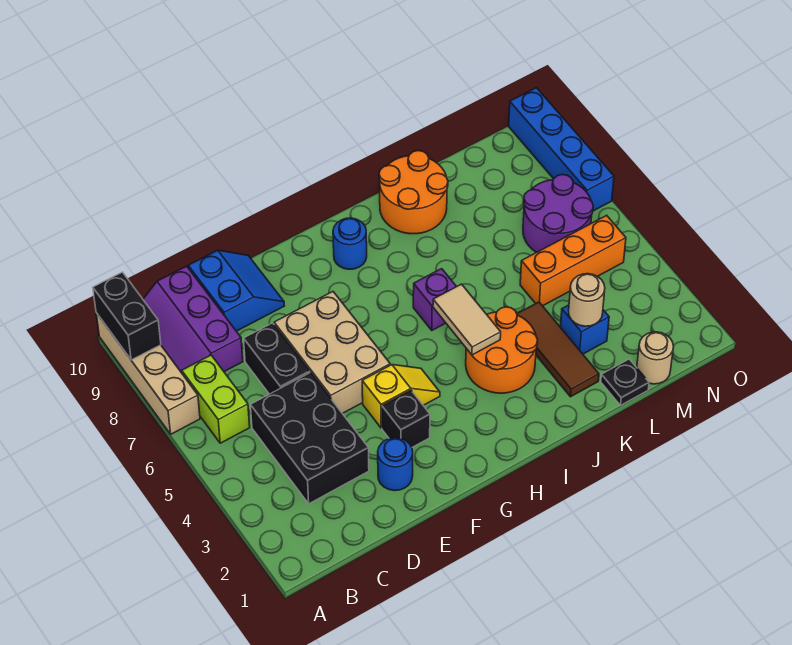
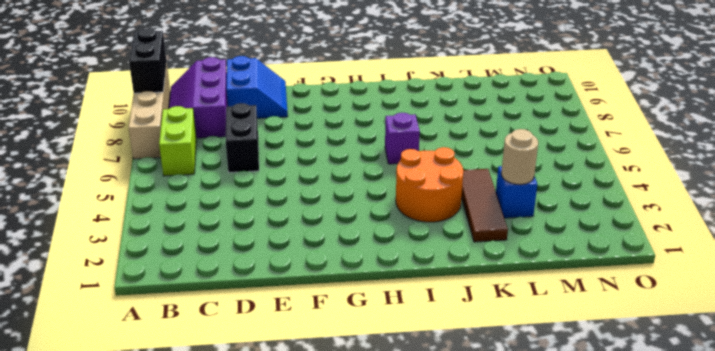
none -> black 2x3 brick [250,372,369,504]
none -> blue 1x1 round brick [378,438,413,491]
none -> tan 2x3 brick [274,292,390,414]

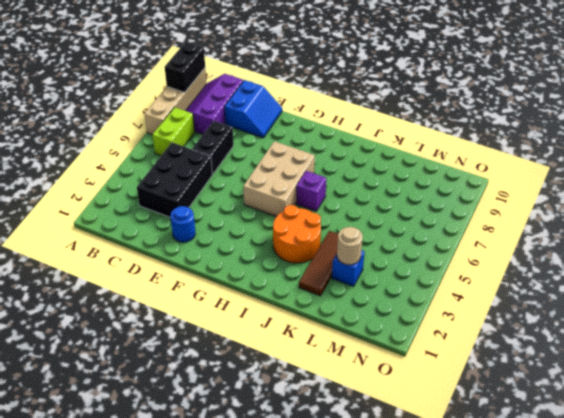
tan 2x3 brick [243,141,315,217] -> tan 2x3 brick moved to [274,292,390,414]
none -> black 1x1 brick [382,390,430,447]
none -> yellow 1x2 slope [362,365,440,428]
none -> blue 1x1 round brick [333,218,367,269]

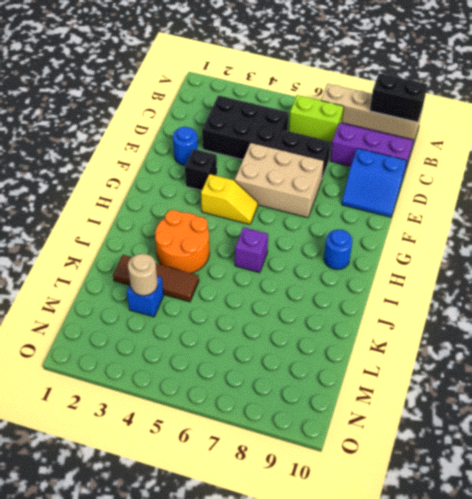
yellow 1x2 slope [201,174,258,225] -> yellow 1x2 slope turned to [362,365,440,428]
none -> orange 2x2 round brick [379,151,448,234]
none -> black 1x1 plate [601,359,649,405]
none -> orange 1x3 brick [520,215,626,306]

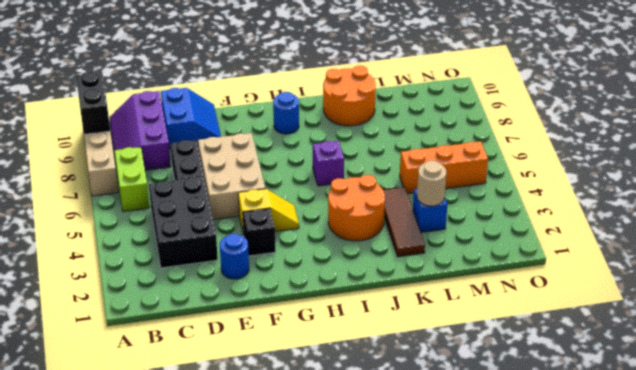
none -> black 1x1 plate [601,359,649,405]
none -> tan 1x1 round brick [637,332,674,384]
none -> purple 2x2 round brick [523,175,593,252]

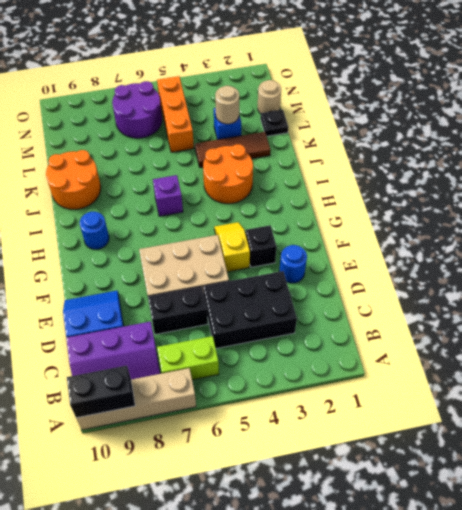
none -> blue 1x4 brick [509,88,614,211]
none -> tan 1x2 tile [433,284,501,355]

